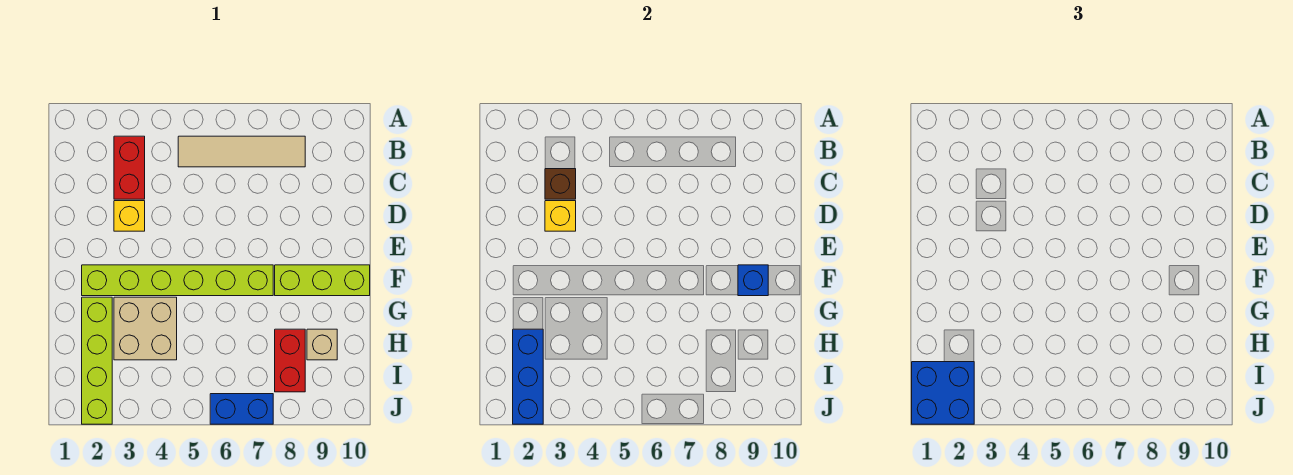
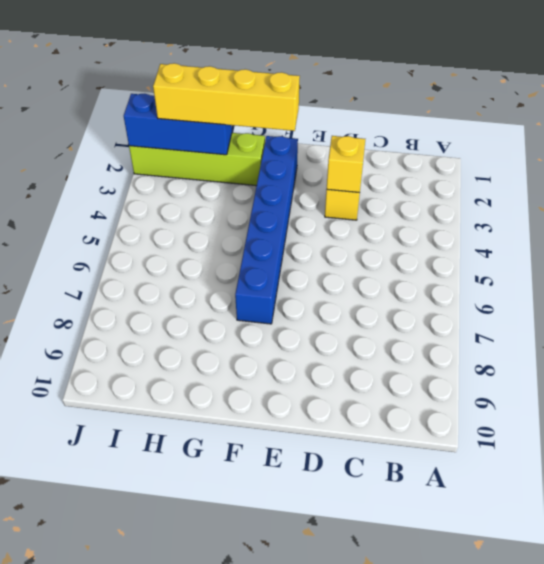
blue 1x6 brick [235,136,298,324] -> lime 1x6 brick [82,265,273,296]
yellow 1x4 brick [153,63,300,131] -> blue 2x2 brick [912,362,974,424]
none -> red 1x2 brick [114,136,145,199]
none -> tan 1x4 tile [178,136,305,167]
none -> lime 1x3 brick [275,265,370,296]

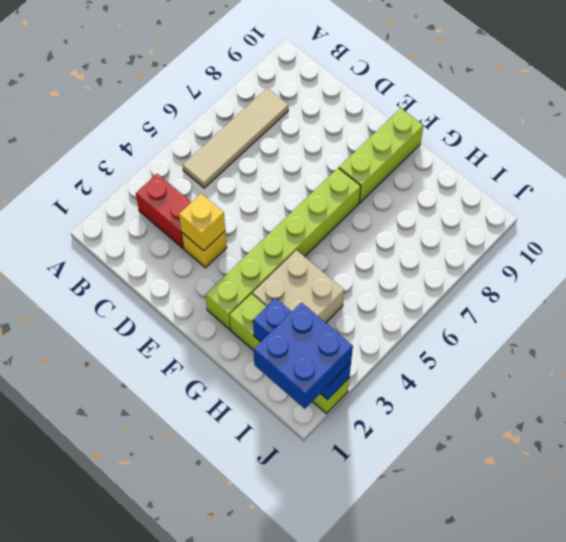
none -> red 1x2 brick [275,329,305,392]
none -> tan 1x1 brick [307,329,337,360]
none -> blue 1x2 brick [210,394,273,424]

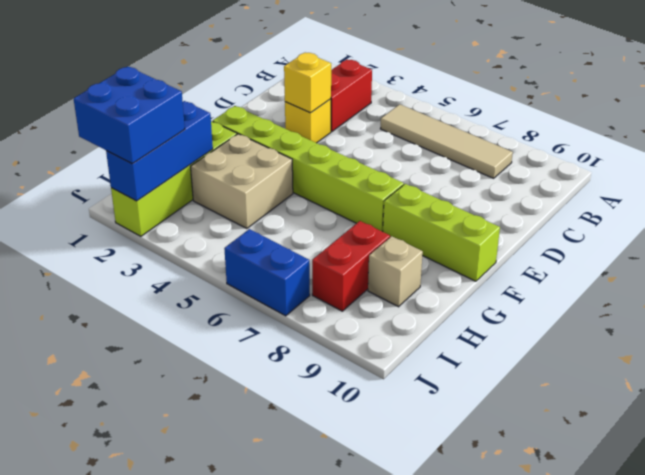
none -> brown 1x1 brick [545,169,576,199]
none -> blue 1x1 brick [738,265,768,296]

